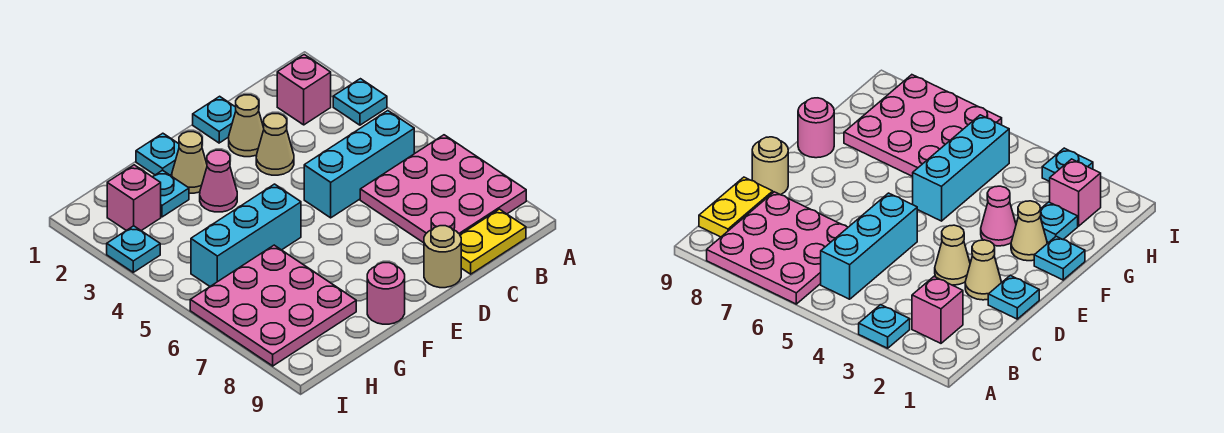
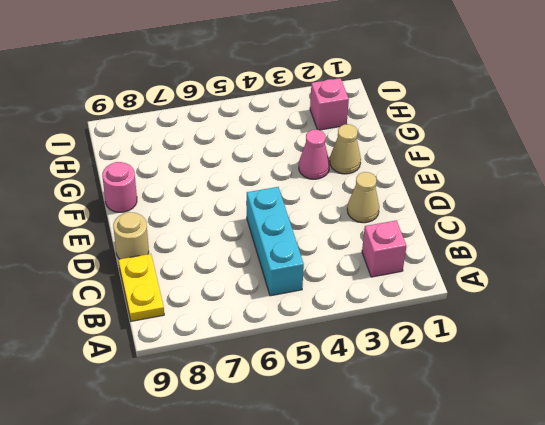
none -> cyan 1x1 plate [333,79,387,125]
none -> pink 3x3 plate [360,135,526,243]
none -> cyan 1x1 plate [193,96,236,143]

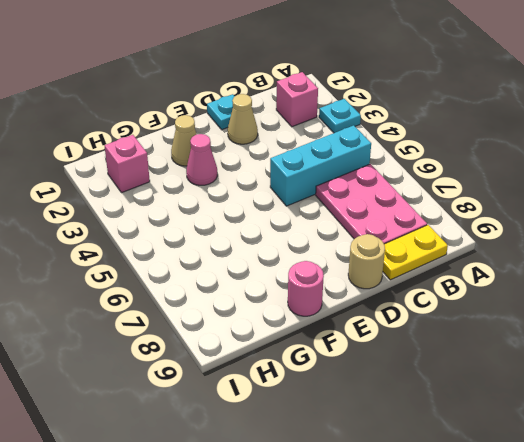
pink 2x3 plate [316,164,427,244] -> pink 3x3 plate [360,135,526,243]
none -> tan 1x1 cone [256,114,294,175]
none -> cyan 1x1 plate [136,133,179,175]
none -> cyan 1x3 brick [191,184,301,286]

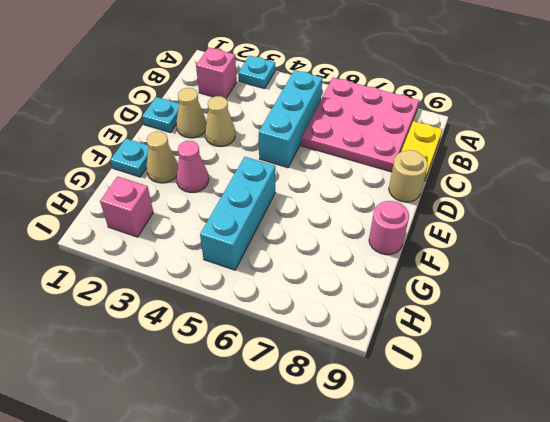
none -> cyan 1x1 plate [153,170,189,217]
none -> pink 3x3 plate [190,245,356,366]
none -> cyan 1x1 plate [107,226,160,272]

